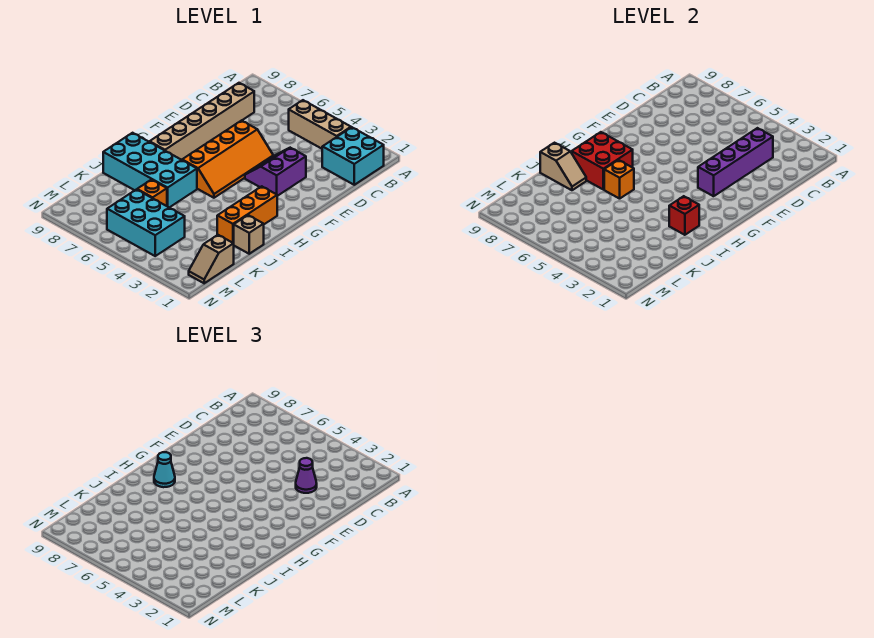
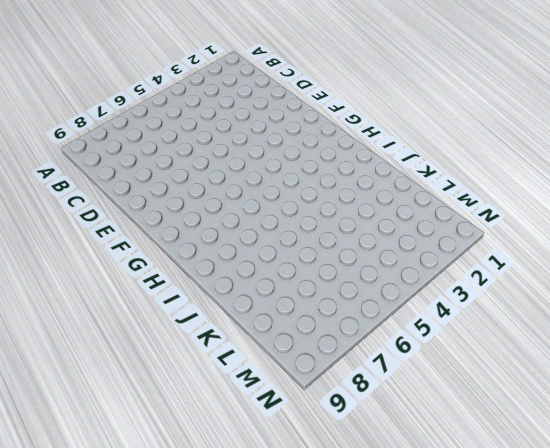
none -> cyan 2x2 brick [322,127,384,185]
none -> tan 1x3 brick [289,100,351,149]
none -> tan 1x6 brick [150,83,254,160]

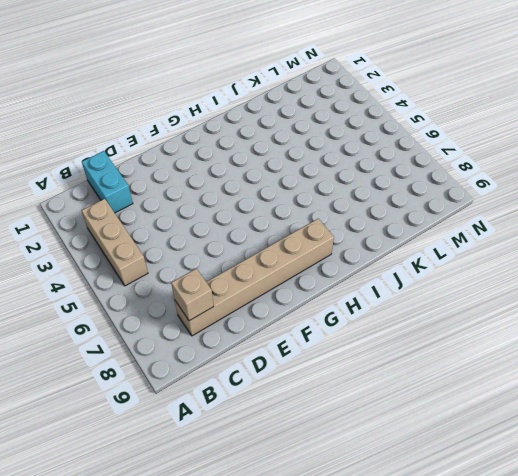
cyan 1x2 brick [82,151,133,213] -> cyan 2x2 brick [322,127,384,185]
tan 1x1 brick [171,269,214,321] -> tan 1x1 brick moved to [234,215,264,254]
none -> purple 2x2 slope [245,148,306,196]
none -> orange 2x4 slope [182,121,273,198]
none -> orange 1x3 brick [217,186,277,243]

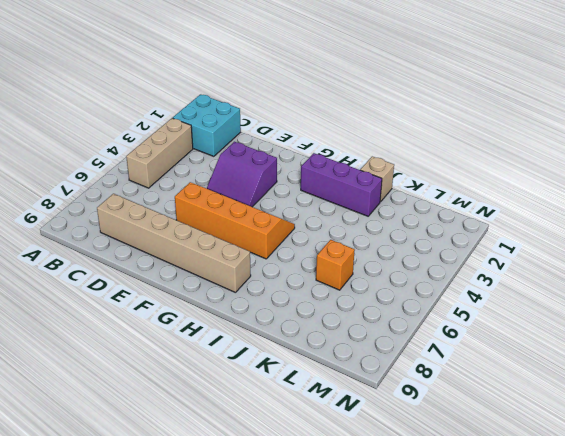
purple 1x3 brick [301,153,382,216] -> orange 1x3 brick [217,186,277,243]
none -> cyan 2x4 brick [103,133,197,208]
none -> tan 1x2 slope [189,235,234,283]
none -> cyan 2x3 brick [107,190,185,256]

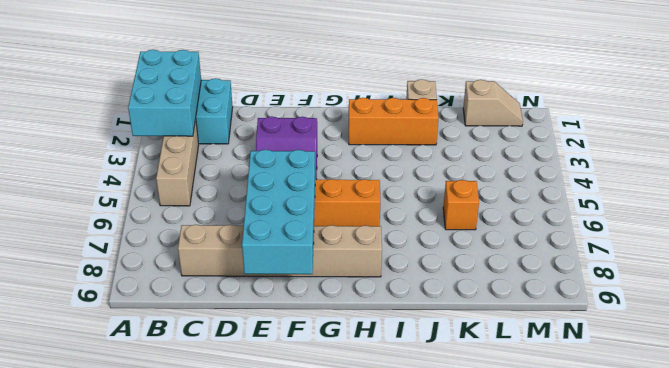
cyan 2x3 brick [128,50,201,136] -> cyan 2x3 brick moved to [107,190,185,256]
cyan 2x4 brick [242,150,315,274] -> cyan 2x4 brick moved to [103,133,197,208]
none -> purple 1x4 brick [698,128,773,196]
none -> red 2x2 brick [572,132,633,189]
none -> red 1x1 brick [669,196,699,235]

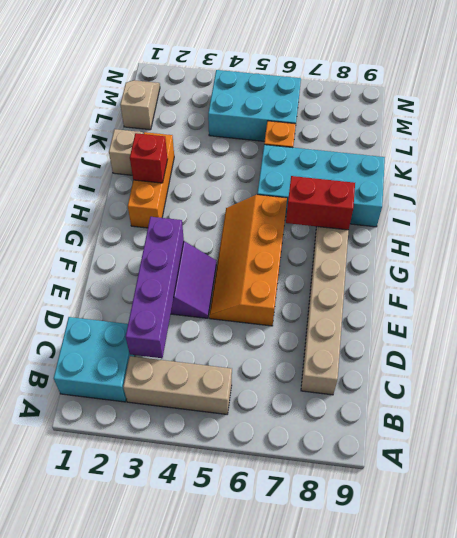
red 1x2 brick [286,176,355,230] -> red 2x2 brick [572,132,633,189]
none -> orange 1x1 brick [604,160,634,199]
none -> tan 1x2 slope [540,143,586,190]
none -> purple 1x1 cone [296,458,317,493]

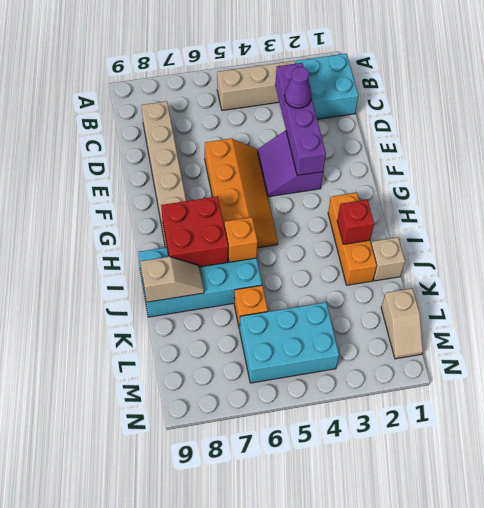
none -> cyan 1x1 cone [154,452,175,487]

